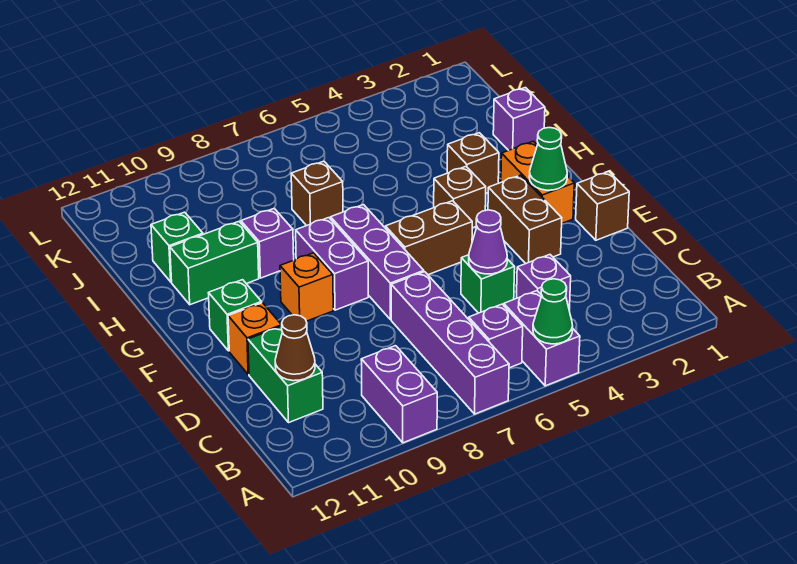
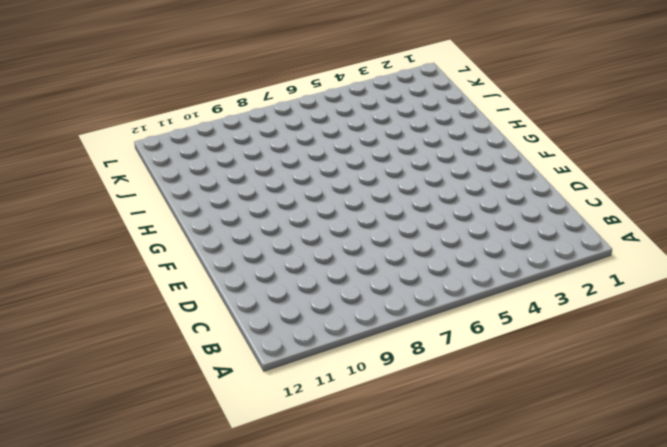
none -> purple 1x2 brick [504,291,580,386]
none -> purple 1x4 brick [391,272,509,414]
none -> purple 1x2 brick [361,346,437,443]

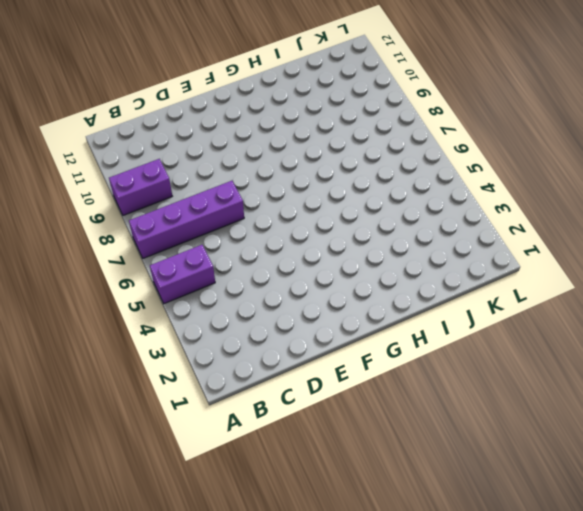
none -> purple 1x1 brick [469,304,523,368]
none -> purple 1x1 brick [517,255,571,310]
none -> green 1x2 brick [248,326,323,423]

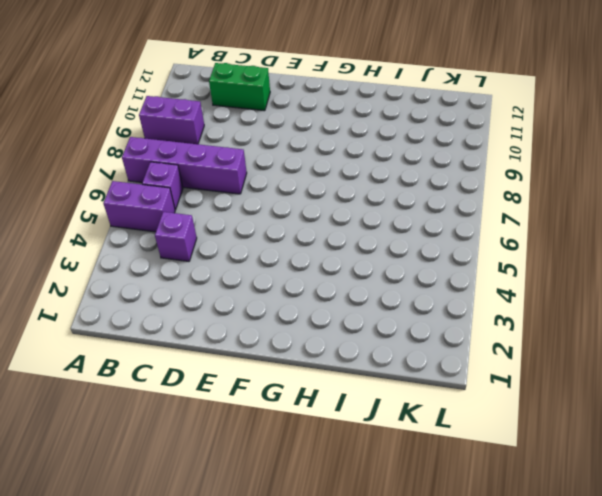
none -> green 1x1 brick [461,255,515,313]
none -> brown 1x1 brick [576,172,629,240]
none -> brown 1x2 brick [488,175,562,264]

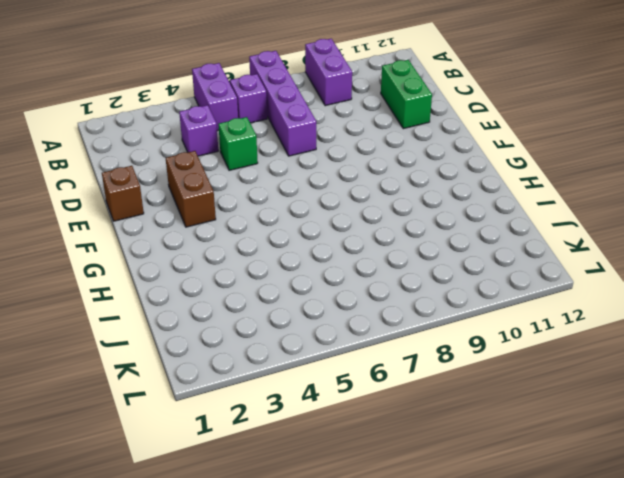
none -> purple 1x3 brick [331,205,424,320]
none -> orange 1x1 brick [228,303,282,374]
none -> orange 1x2 brick [501,141,574,223]

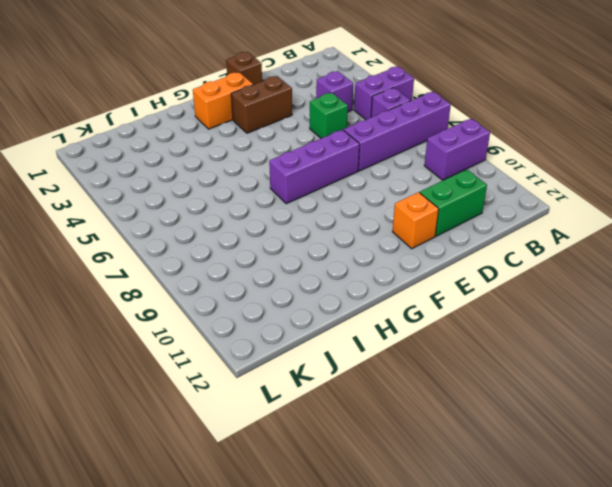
none -> brown 1x2 brick [385,201,472,275]
none -> purple 1x2 brick [296,218,368,310]
none -> orange 1x1 brick [280,253,333,321]

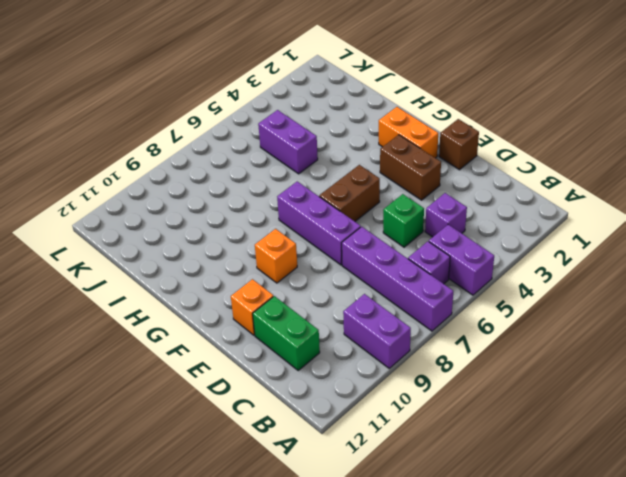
purple 1x2 brick [258,110,318,174] -> purple 1x2 brick moved to [296,218,368,310]
none -> green 1x1 brick [209,280,262,351]
none -> brown 1x1 brick [434,167,486,228]
none -> brown 1x1 brick [447,133,499,193]

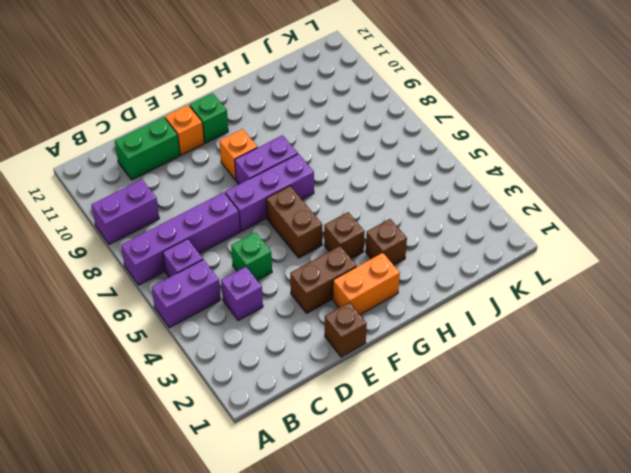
none -> purple 1x1 brick [241,209,294,278]
none -> green 1x2 brick [170,222,259,305]
none -> purple 1x1 brick [493,88,545,150]

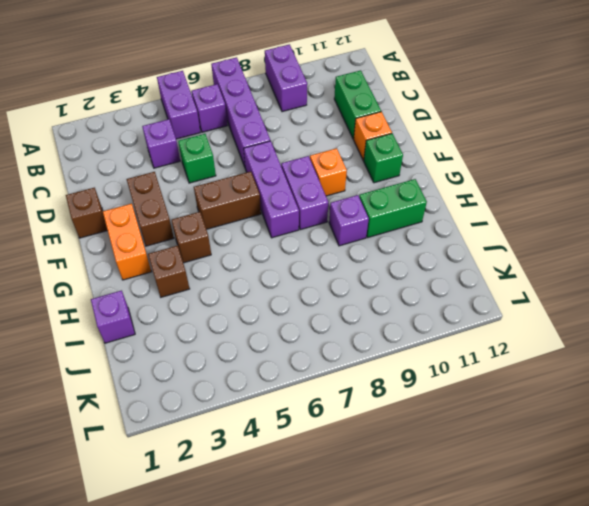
none -> brown 1x1 brick [291,161,343,226]
none -> green 1x1 brick [151,212,203,282]
none -> green 1x1 cone [533,279,573,344]

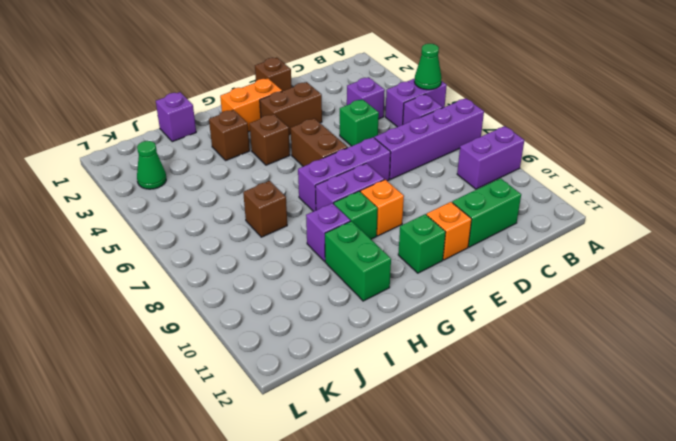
green 1x1 brick [334,191,378,239] -> green 1x1 brick moved to [151,212,203,282]
green 1x1 cone [137,141,166,189] -> green 1x1 cone moved to [529,128,567,190]
none -> brown 1x1 cone [275,315,315,381]
none -> purple 1x1 cone [469,210,507,274]

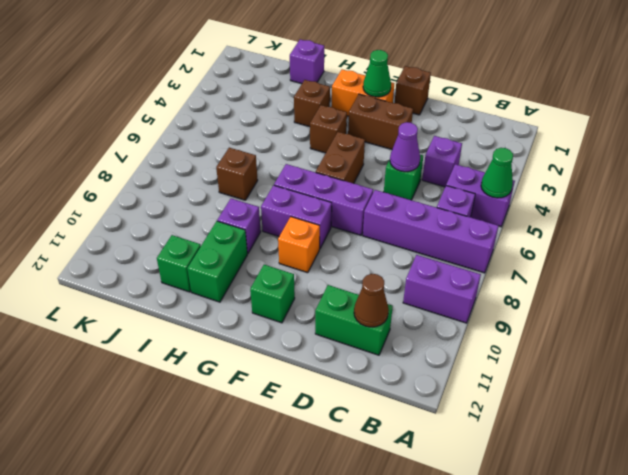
none -> orange 1x1 brick [228,303,282,374]

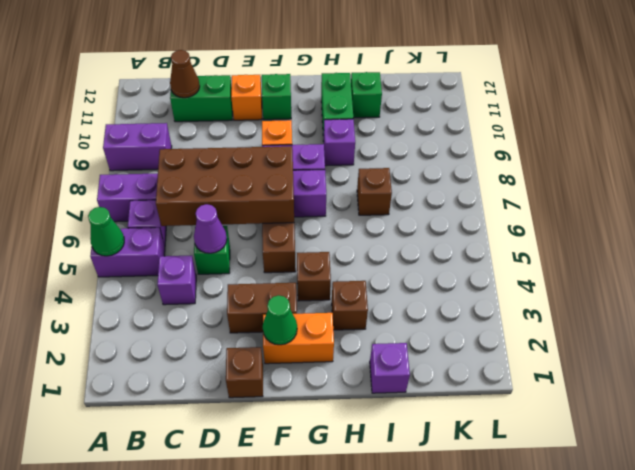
brown 2x4 brick [156,146,294,226] -> none

